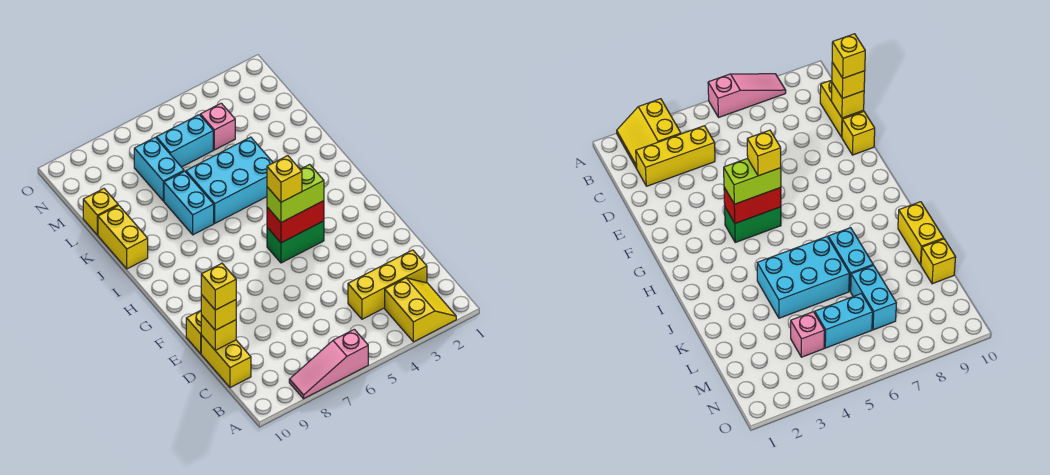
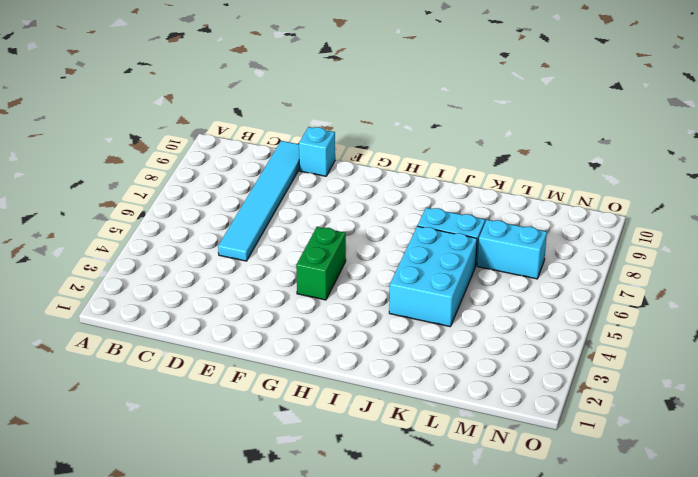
cyan 1x6 tile [218,141,300,261] -> yellow 1x2 brick [201,335,251,388]
cyan 1x1 brick [299,127,335,176] -> yellow 1x1 brick [186,310,201,354]
none -> yellow 2x2 slope [385,278,456,342]
none -> pink 1x3 slope [289,329,368,399]
none -> yellow 1x3 brick [348,250,427,319]

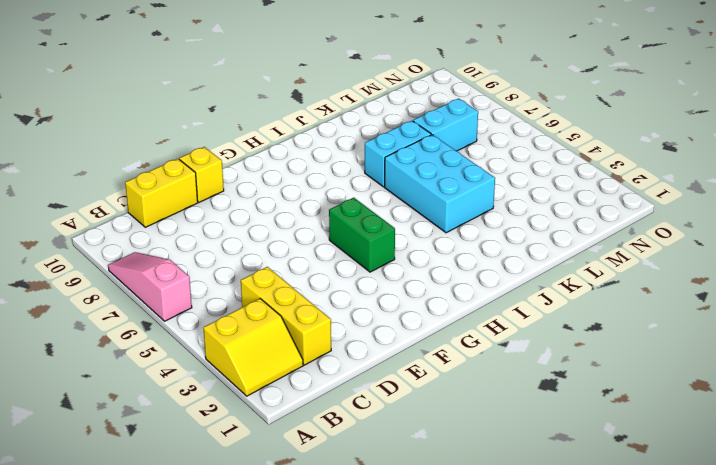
none -> yellow 1x2 brick [98,205,148,269]
none -> yellow 1x1 brick [83,189,118,235]
none -> pink 1x1 brick [200,103,235,150]

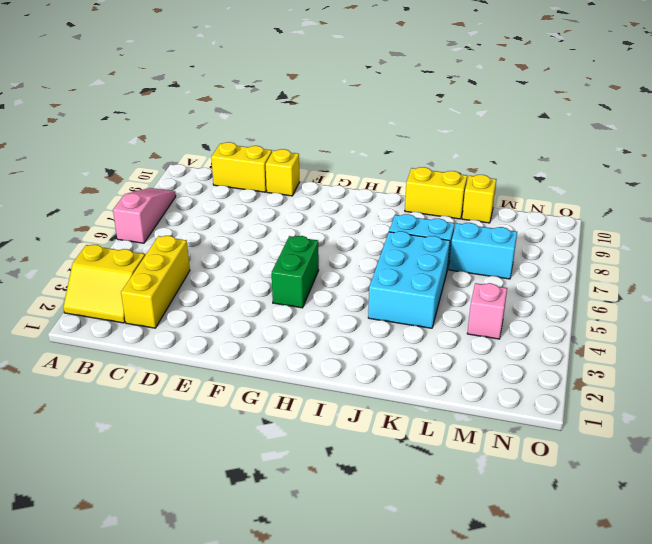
none -> cyan 1x2 brick [156,115,213,167]
none -> yellow 1x1 brick [201,315,236,350]
none -> red 1x2 brick [267,201,324,243]

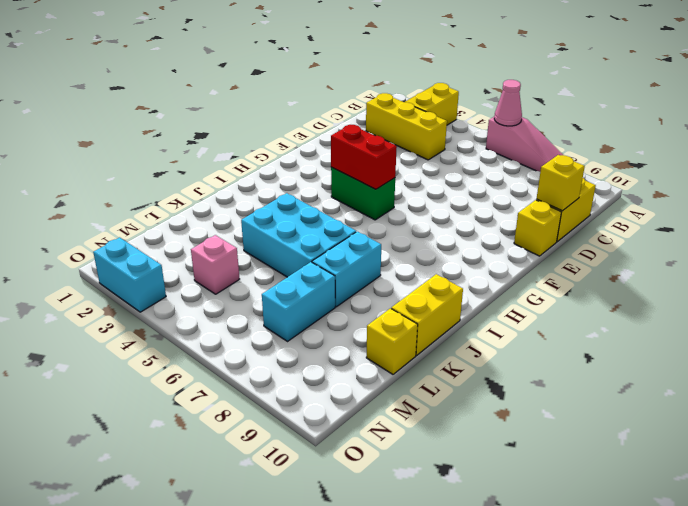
pink 1x1 cone [494,80,522,126] -> none
cyan 1x2 brick [93,237,166,312] -> cyan 1x2 brick moved to [156,115,213,167]
none -> yellow 1x1 brick [201,295,236,330]
none -> lime 1x2 brick [267,164,324,222]
none -> yellow 1x1 brick [201,263,236,310]

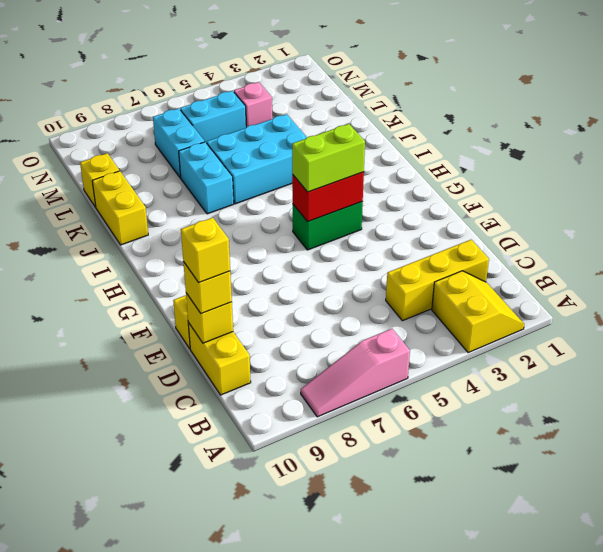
none -> yellow 1x1 brick [267,156,302,202]

